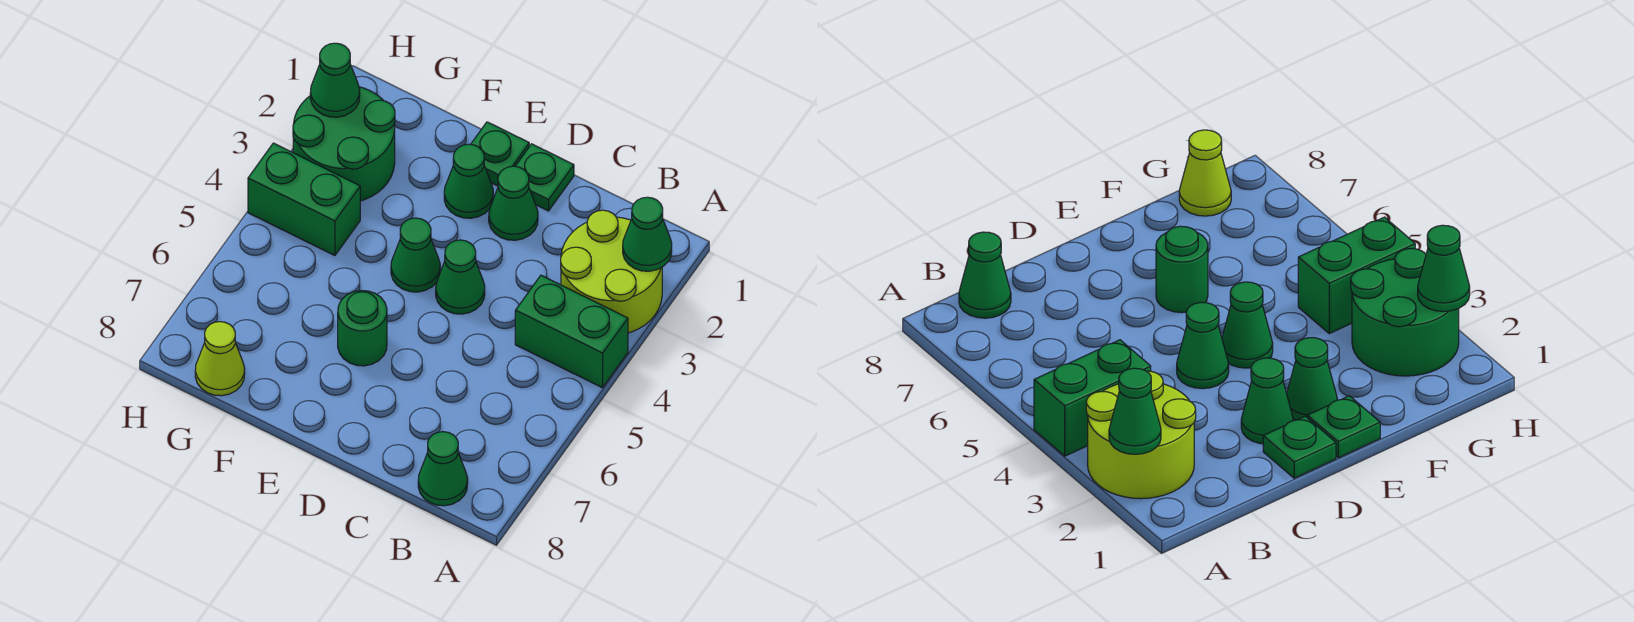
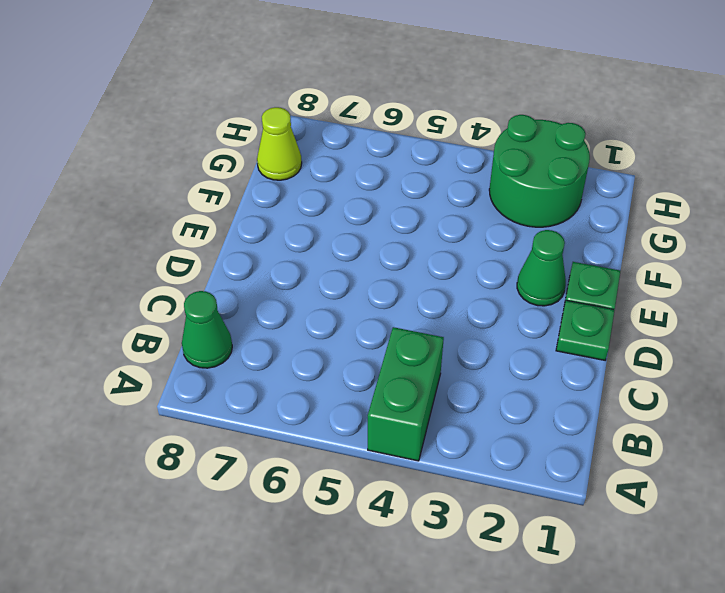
none -> lime 2x2 round brick [561,210,662,333]
none -> green 1x1 cone [489,166,538,240]
none -> green 1x1 cone [436,240,485,314]

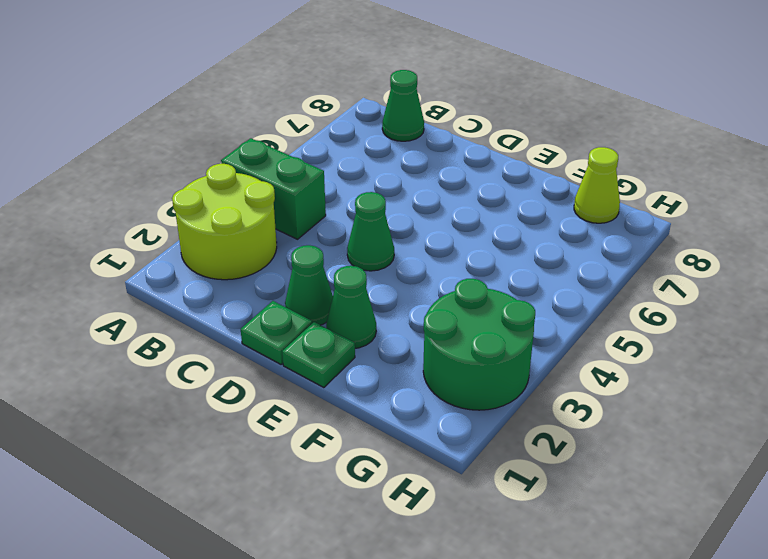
none -> green 1x1 cone [391,218,440,292]
none -> green 1x1 round brick [338,291,387,366]
none -> green 1x2 brick [248,143,360,256]

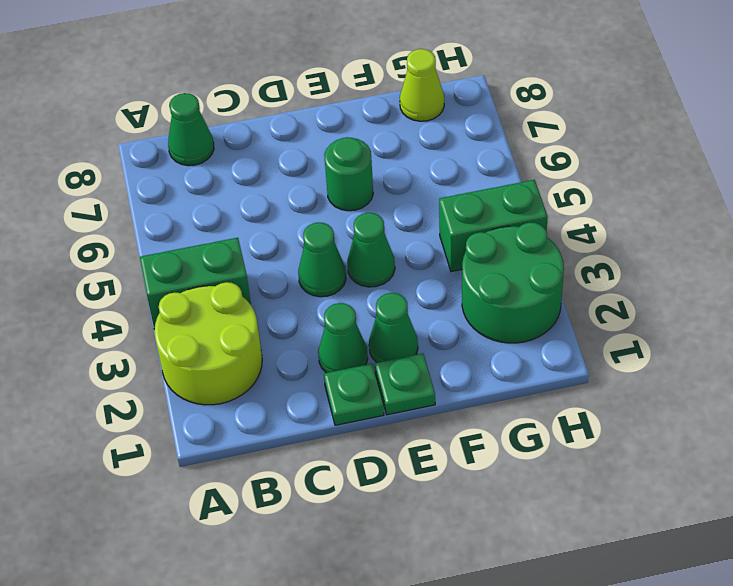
none -> green 1x1 cone [623,197,672,271]
none -> green 1x1 cone [310,43,360,117]

